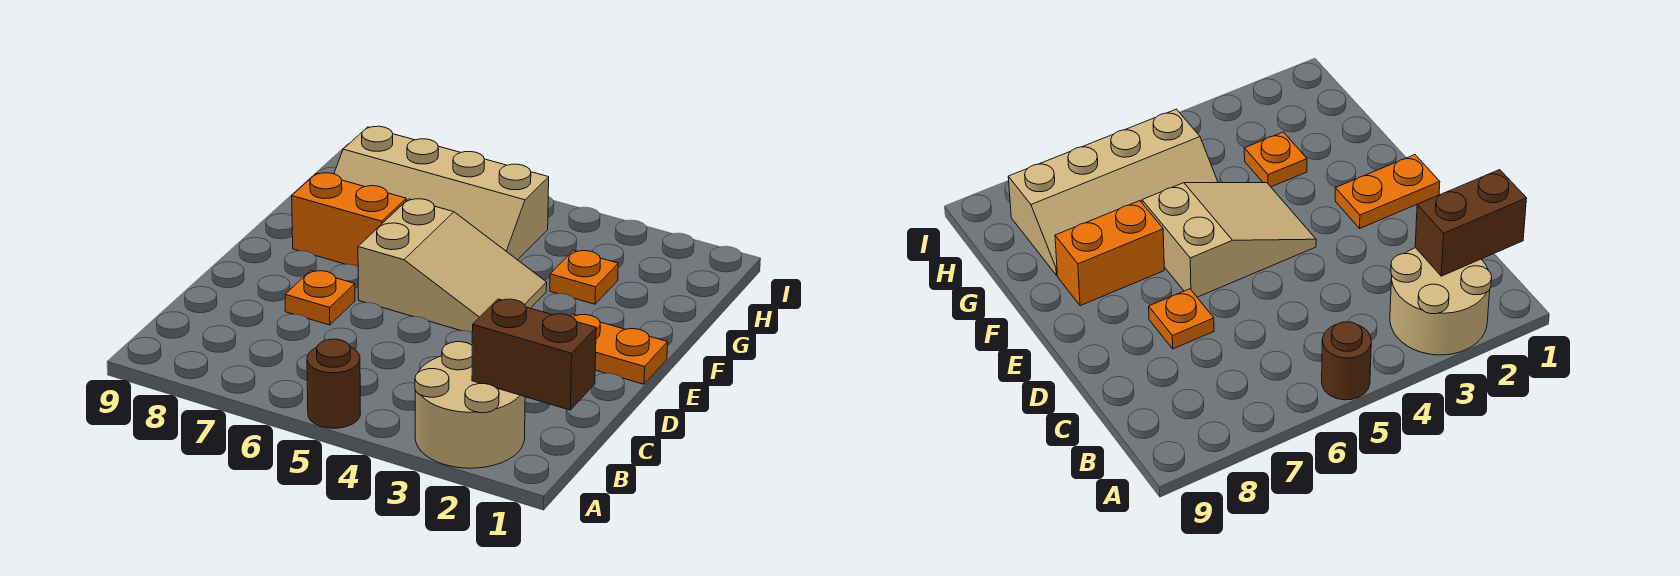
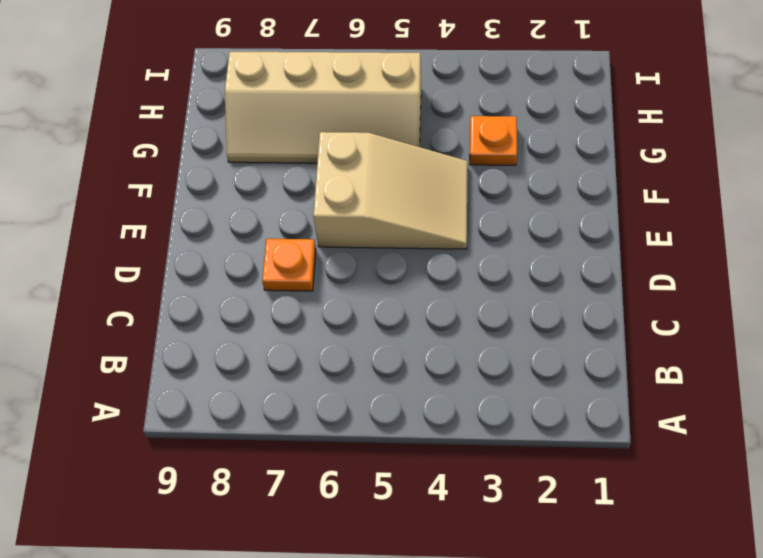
none -> tan 2x2 round brick [415,342,525,468]
none -> brown 1x1 round brick [307,339,360,428]

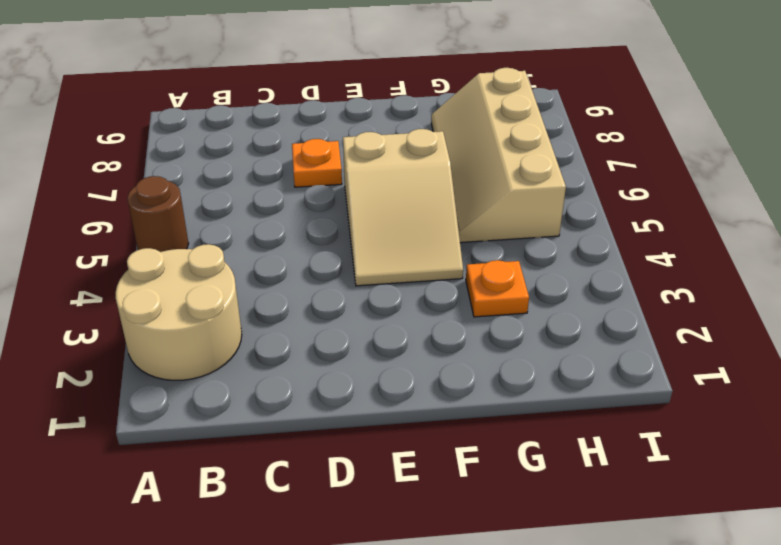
none -> orange 1x2 plate [571,314,668,384]
none -> orange 1x2 brick [292,173,406,266]

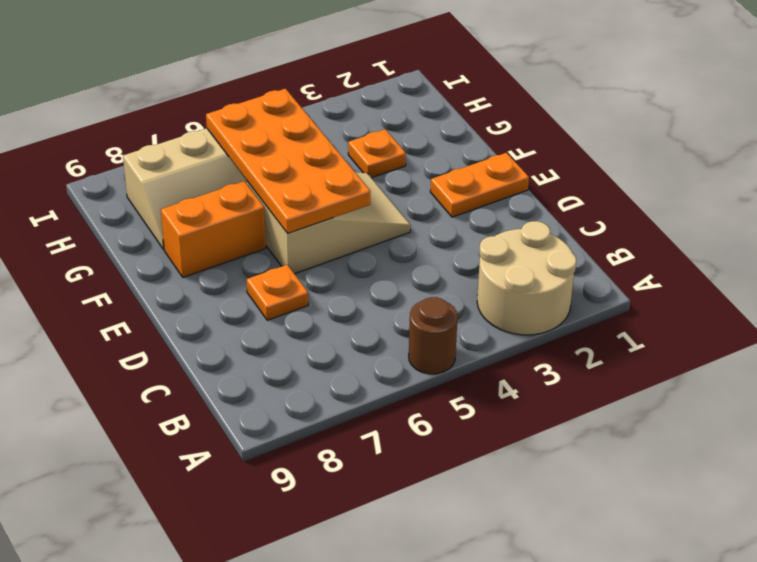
orange 2x4 plate [206,89,370,233] -> none
none -> brown 1x2 brick [472,299,596,410]

